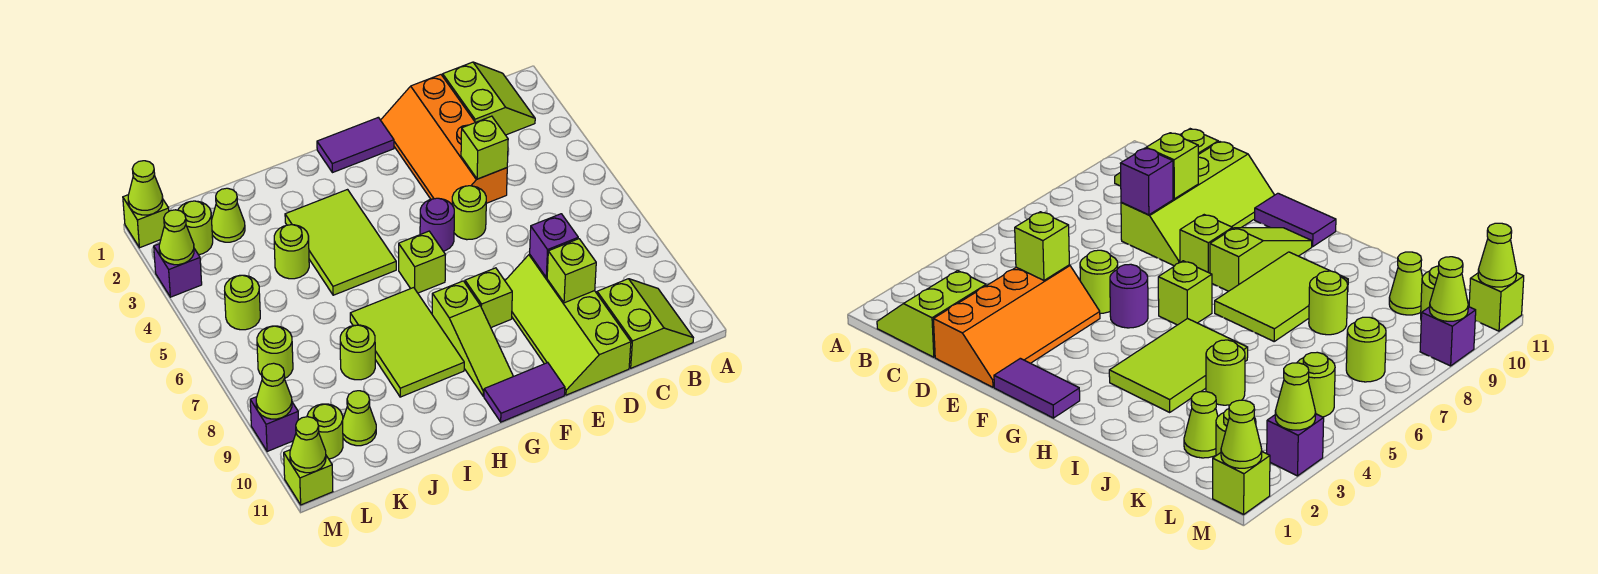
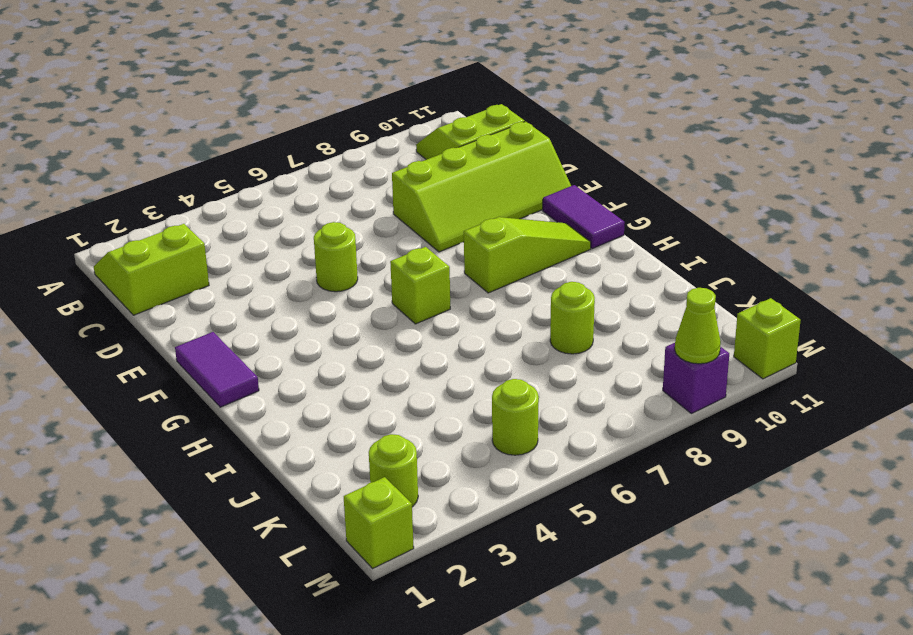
none -> orange 2x4 slope [381,75,507,204]
none -> purple 1x1 round brick [420,198,454,251]
none -> lime 1x1 brick [465,268,512,327]
none -> lime 2x3 tile [285,190,396,295]

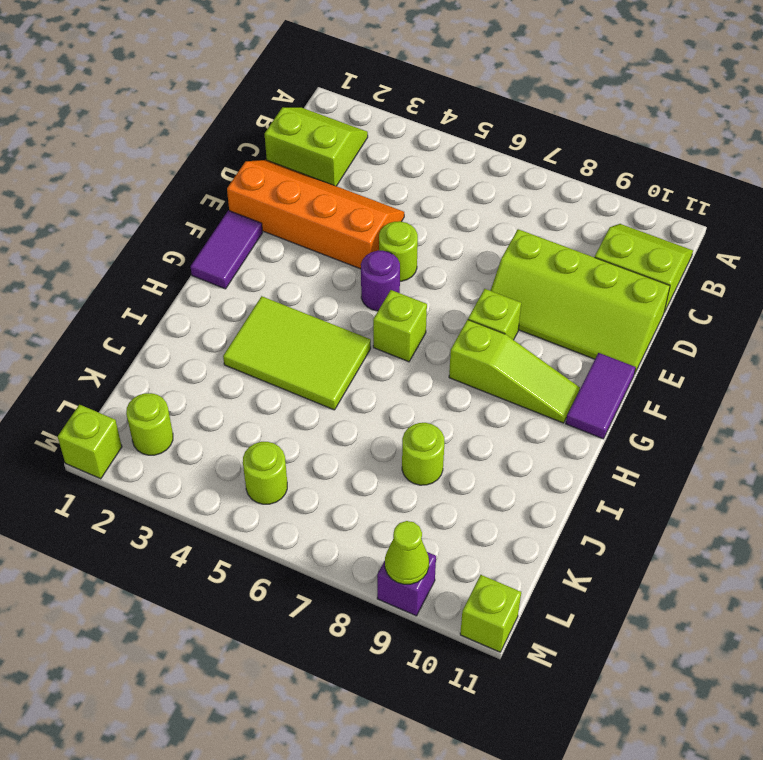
orange 2x4 slope [227,160,404,269] -> orange 2x4 slope turned to [381,75,507,204]
none -> lime 2x3 tile [350,288,464,397]
none -> lime 1x1 round brick [274,225,309,279]
none -> lime 1x1 cone [212,188,245,242]
none -> lime 1x1 cone [343,391,376,446]

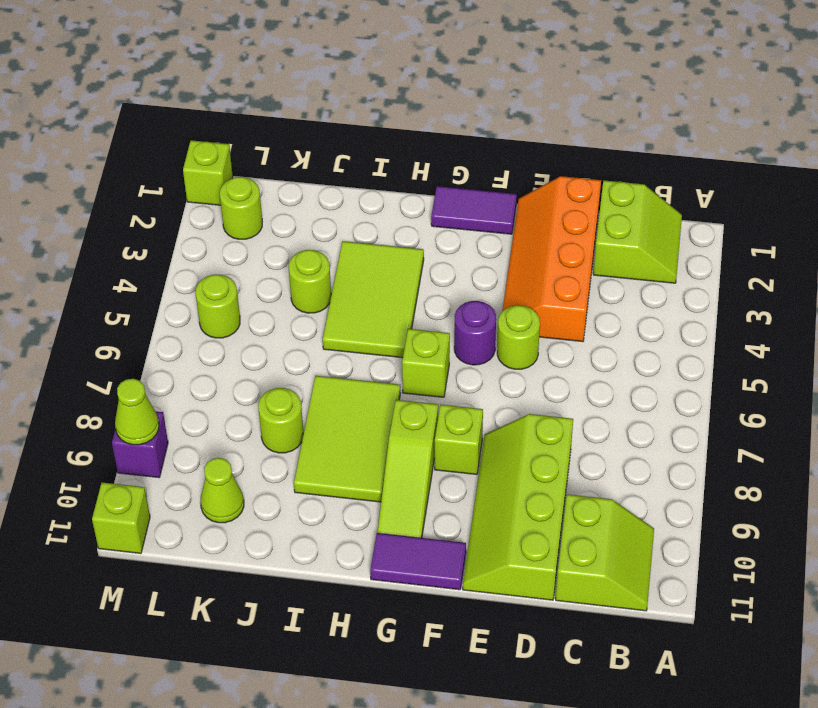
none -> lime 1x1 cone [212,188,245,242]
none -> lime 1x1 round brick [257,326,293,379]
none -> lime 1x1 round brick [307,404,343,459]
none -> purple 1x1 brick [154,244,202,297]

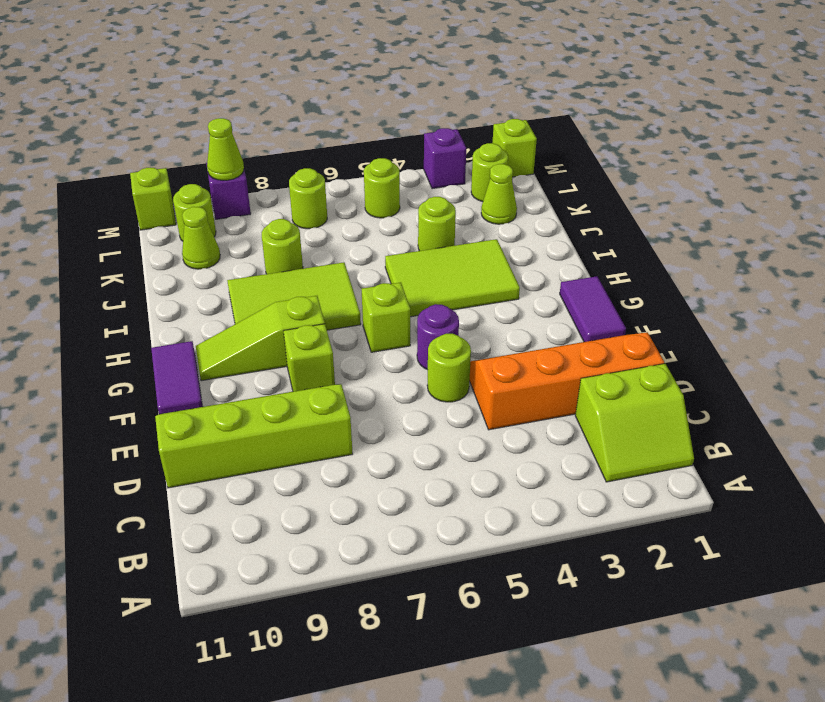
none -> lime 2x2 slope [597,279,693,368]
none -> lime 1x1 brick [461,116,508,179]
none -> purple 1x1 brick [530,214,578,278]
none -> lime 1x1 brick [547,239,596,303]

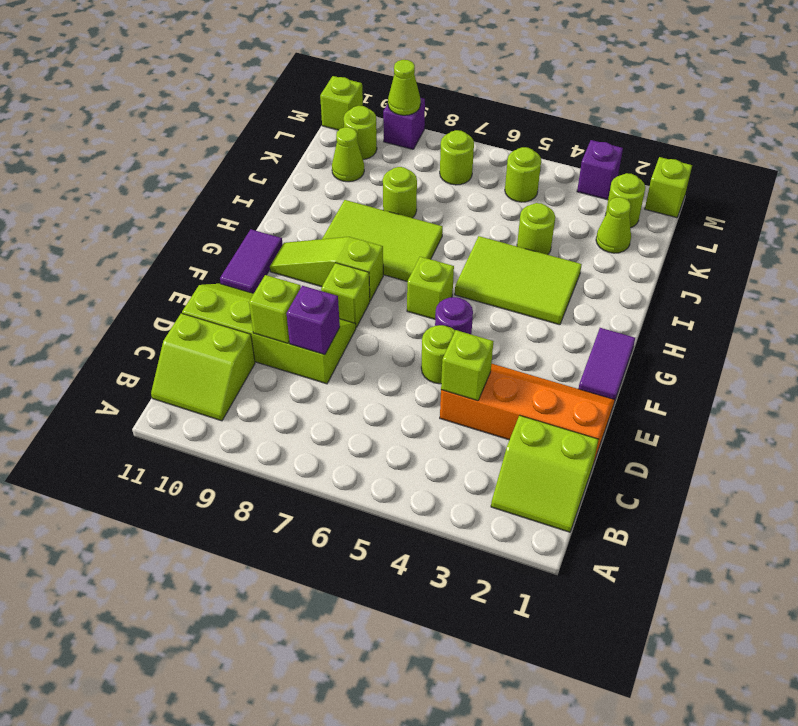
none -> lime 1x1 cone [128,161,163,215]
none -> lime 1x1 cone [159,210,194,265]
none -> lime 1x1 cone [290,417,326,473]

